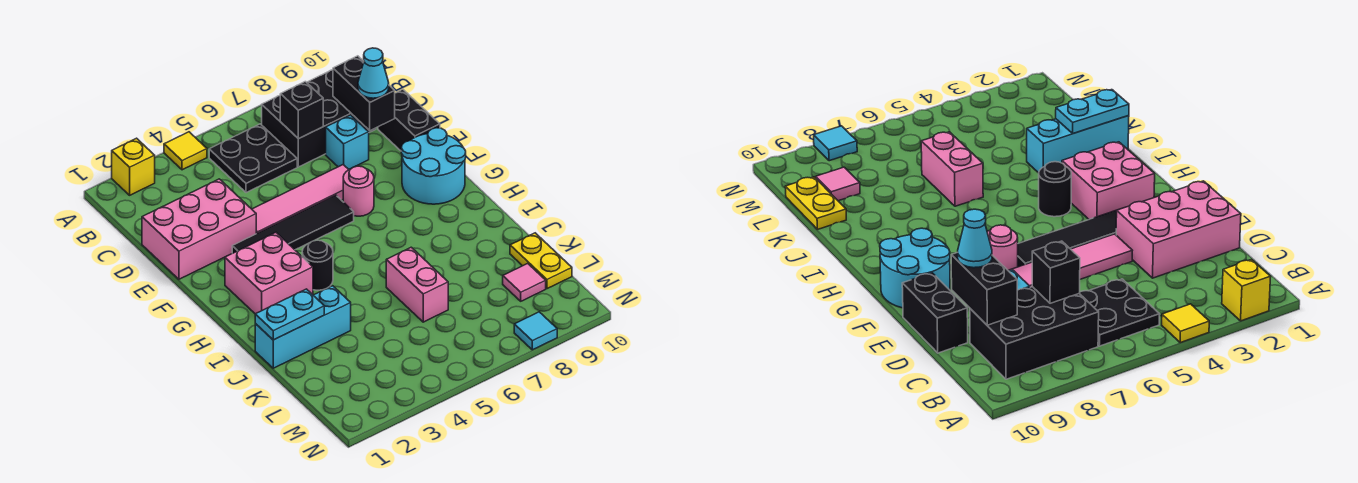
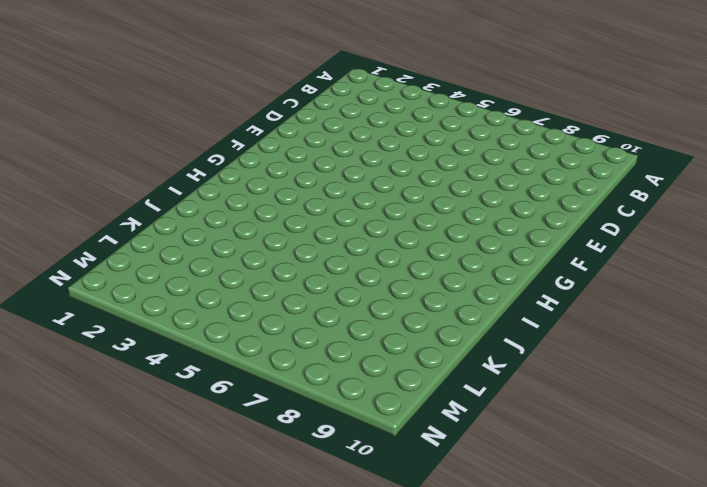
none -> yellow 1x1 brick [112,138,155,195]
none -> yellow 1x1 tile [164,132,207,170]
none -> black 2x2 plate [209,124,297,193]

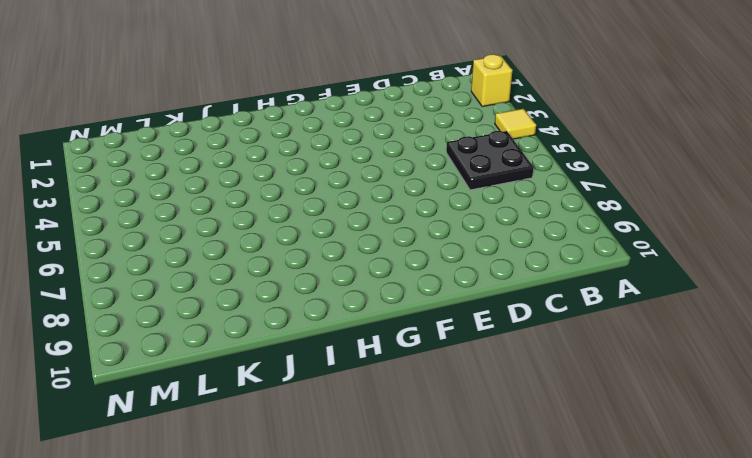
none -> black 2x3 brick [262,70,376,167]
none -> pink 2x3 brick [142,179,256,279]
none -> cyan 1x1 brick [326,115,369,169]

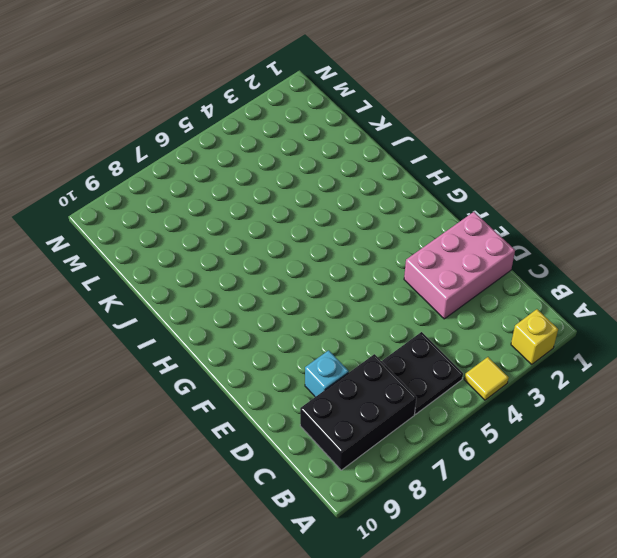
none -> black 1x2 brick [378,89,440,151]
none -> pink 1x4 tile [252,165,349,234]
none -> black 1x4 tile [232,195,354,253]

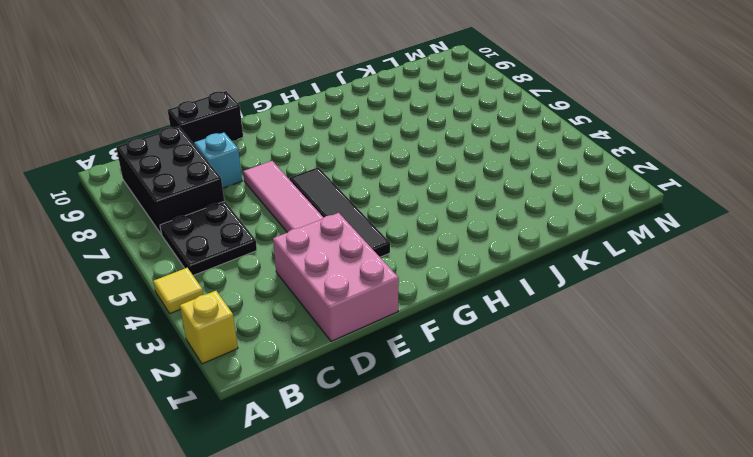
none -> pink 1x1 round brick [343,166,374,216]
none -> cyan 2x2 round brick [401,128,466,204]
none -> pink 2x2 brick [225,233,313,314]

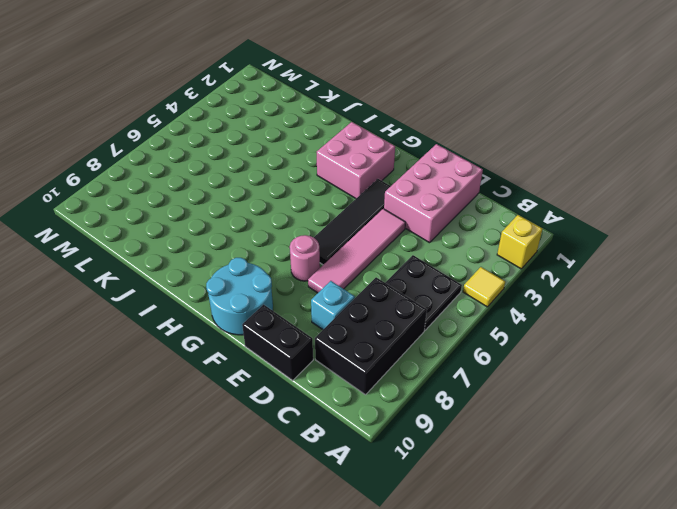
none -> black 1x1 round brick [302,240,333,290]
none -> cyan 1x3 brick [255,286,351,368]
none -> pink 1x2 brick [386,247,448,322]

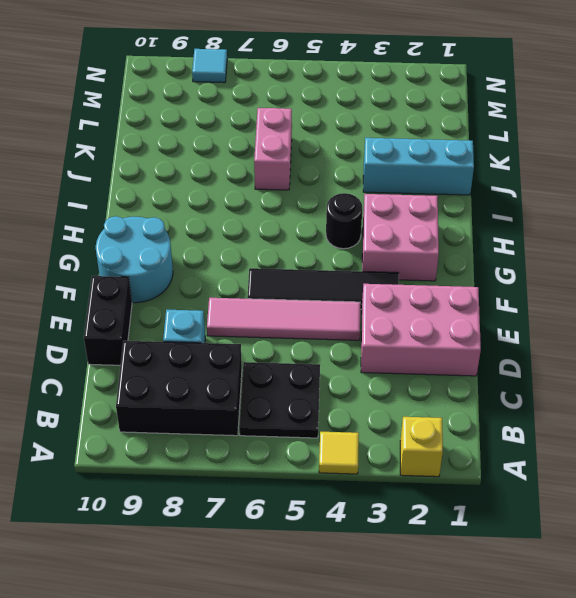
none -> pink 1x1 round brick [343,166,374,216]
none -> yellow 1x2 plate [510,233,572,289]
none -> pink 1x1 tile [503,263,546,301]

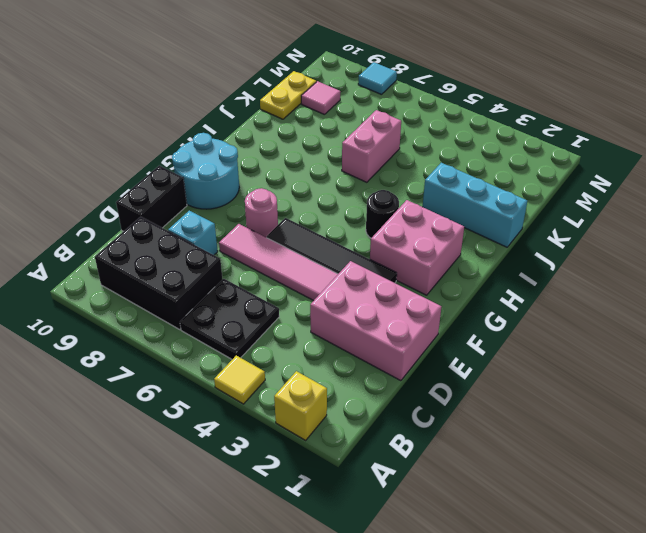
none -> black 1x1 brick [280,82,323,139]
none -> black 1x2 brick [333,56,395,131]
none -> cyan 1x2 plate [255,289,324,340]

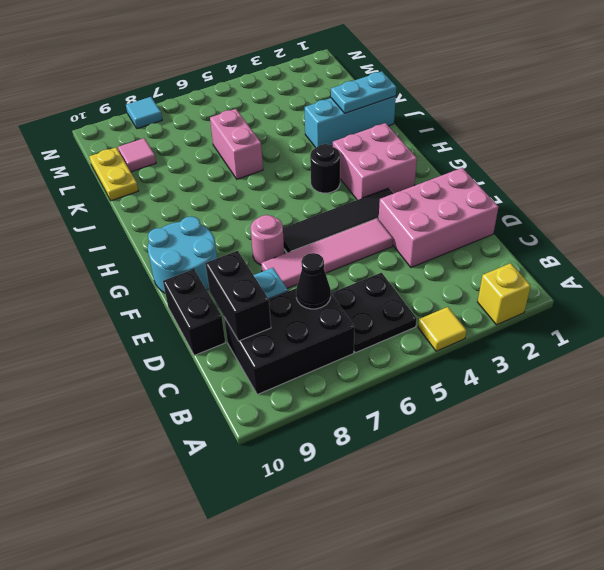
black 1x1 cone [296,253,331,309] -> black 1x1 brick [280,82,323,139]
none -> cyan 1x1 cone [358,48,389,98]

